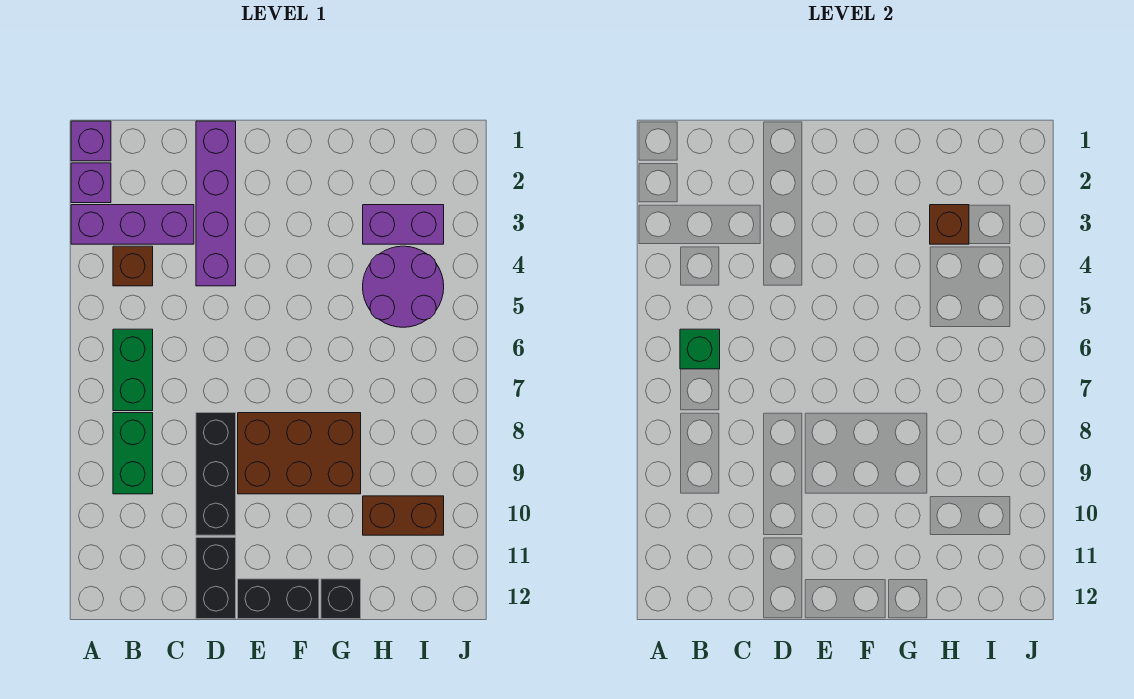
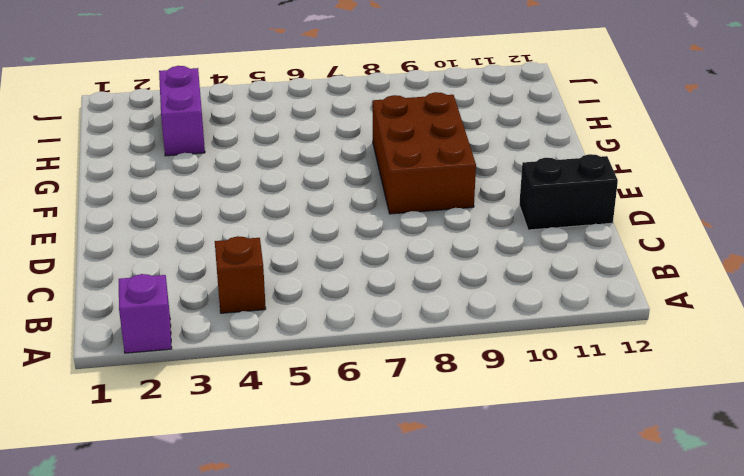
none -> purple 1x1 brick [71,121,111,161]
none -> purple 1x3 brick [71,205,194,244]
none -> green 1x2 brick [113,329,153,411]

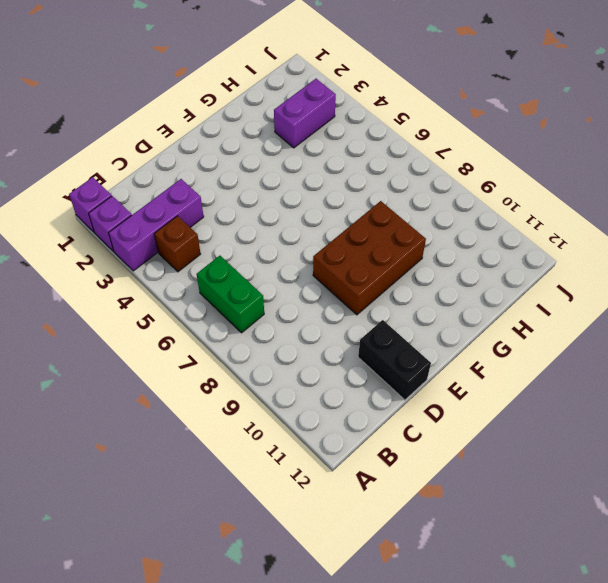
none -> green 1x2 brick [113,413,153,494]
none -> purple 1x4 brick [196,121,236,286]
none -> black 1x3 brick [196,413,236,535]

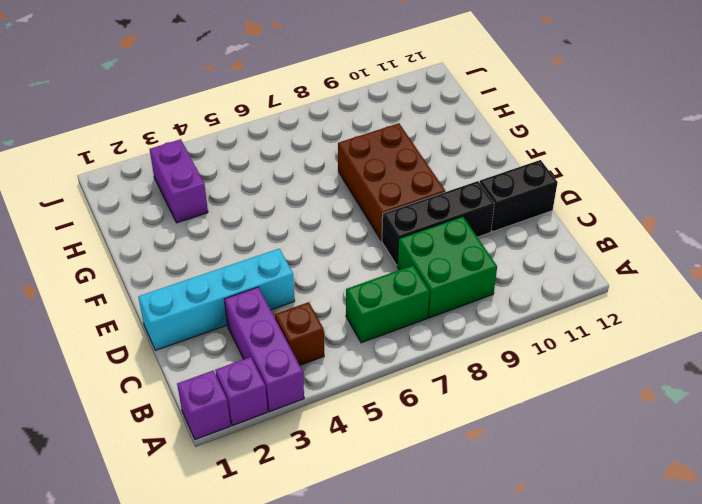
green 2x2 brick [397,216,497,318] -> green 1x2 brick [113,413,153,494]
cyan 1x4 brick [138,249,295,350] -> purple 1x4 brick [196,121,236,286]
none -> black 1x2 brick [238,579,319,619]
none -> black 1x1 brick [321,579,361,619]
none -> purple 2x2 round brick [363,246,444,327]

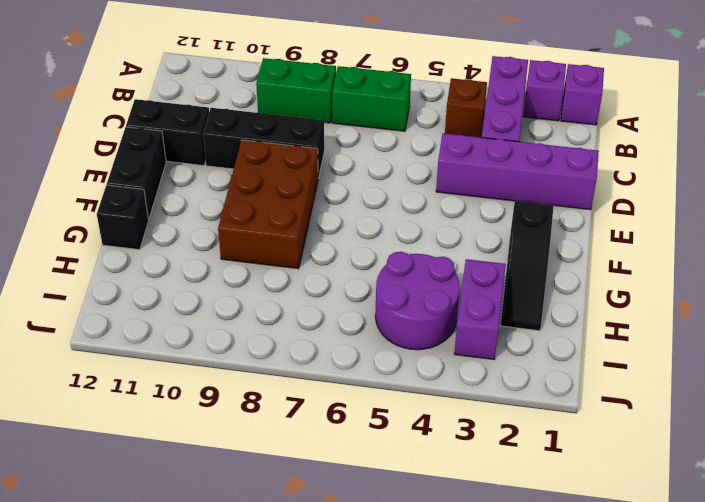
black 1x3 slope [500,201,554,331] -> none
none -> brown 1x2 brick [363,496,444,535]
none -> green 1x1 brick [680,329,720,369]
none -> brown 1x1 brick [930,205,969,244]

